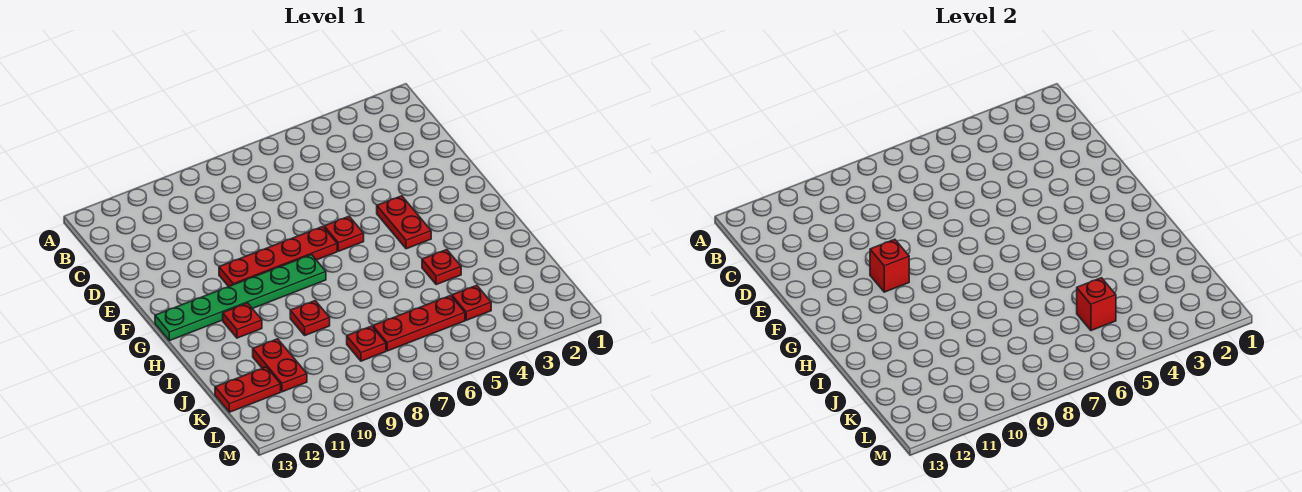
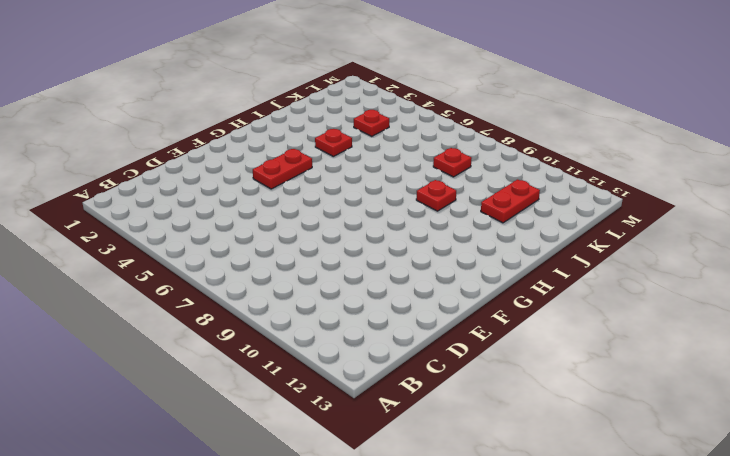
none -> red 1x1 plate [324,216,364,251]
none -> red 1x4 plate [219,227,337,287]
none -> green 1x6 plate [155,255,326,341]

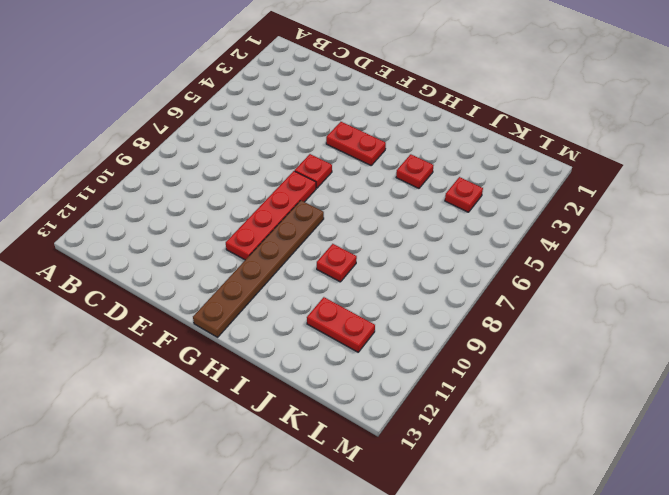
brown 1x6 plate [193,200,324,337] -> green 1x6 plate [155,255,326,341]
none -> red 1x1 plate [223,303,262,338]
none -> red 1x3 plate [373,296,465,351]
none -> red 1x1 plate [347,326,386,361]

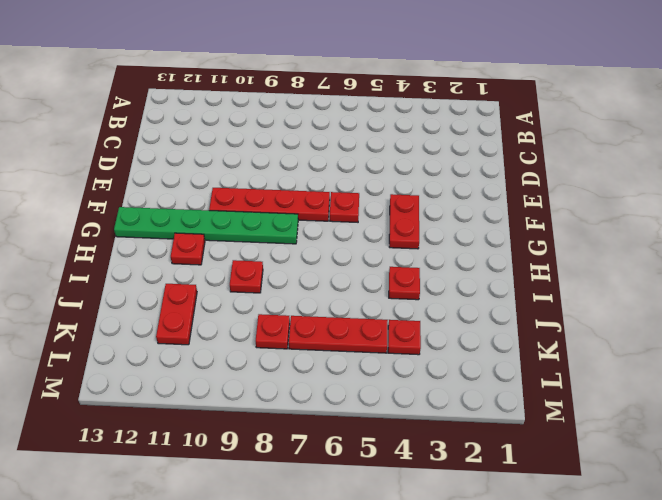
none -> red 1x2 plate [215,367,281,412]
none -> red 1x1 brick [870,239,909,292]
none -> red 1x1 brick [1077,278,1116,331]

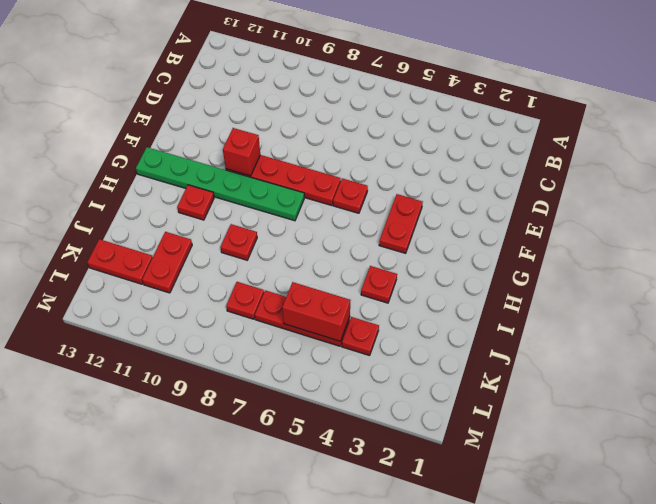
red 1x2 brick [282,282,350,341] -> red 1x1 brick [1077,278,1116,331]

